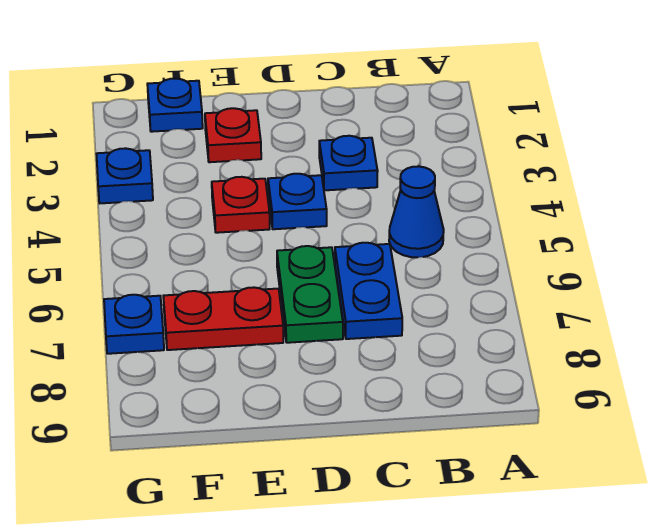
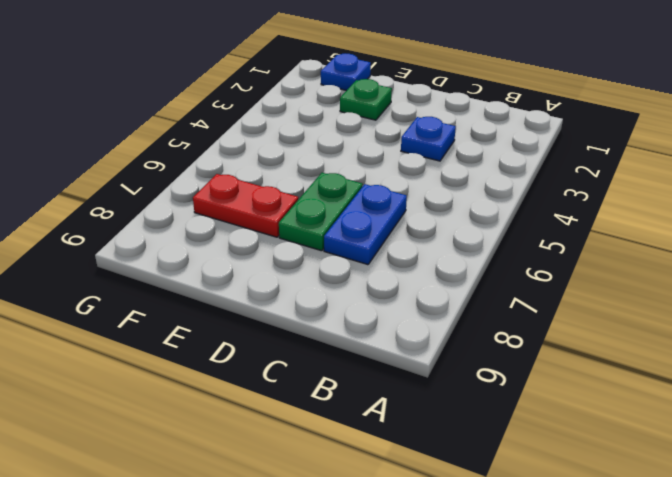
green 1x1 plate [340,79,392,120] -> red 1x1 plate [205,108,261,162]
none -> blue 1x1 cone [389,166,444,257]
none -> blue 1x1 plate [268,174,327,229]

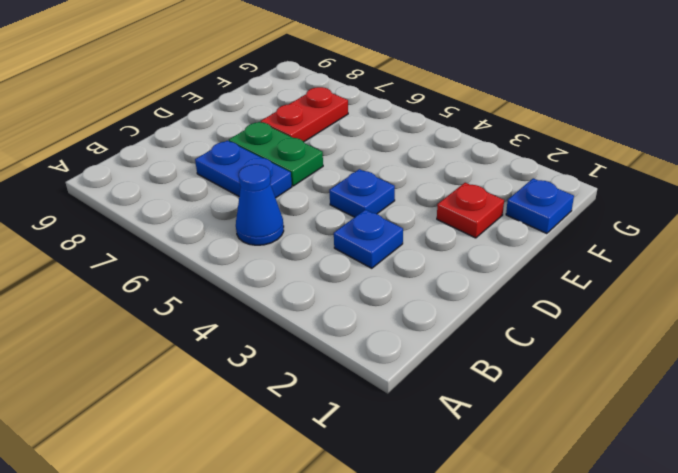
none -> red 1x1 plate [212,177,270,233]
none -> blue 1x1 plate [97,148,153,203]

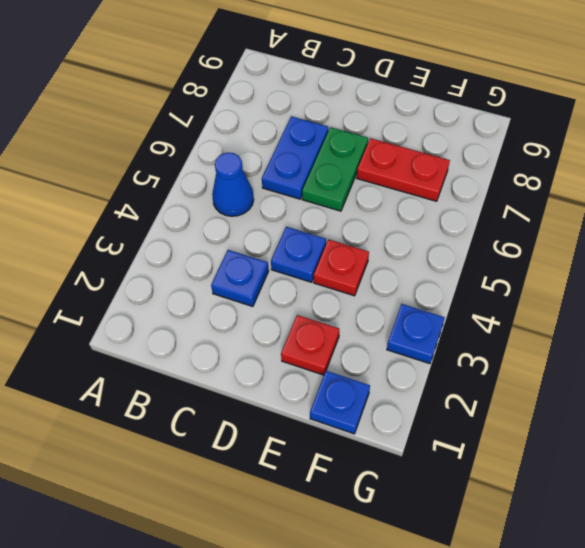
none -> blue 1x1 plate [104,295,164,354]

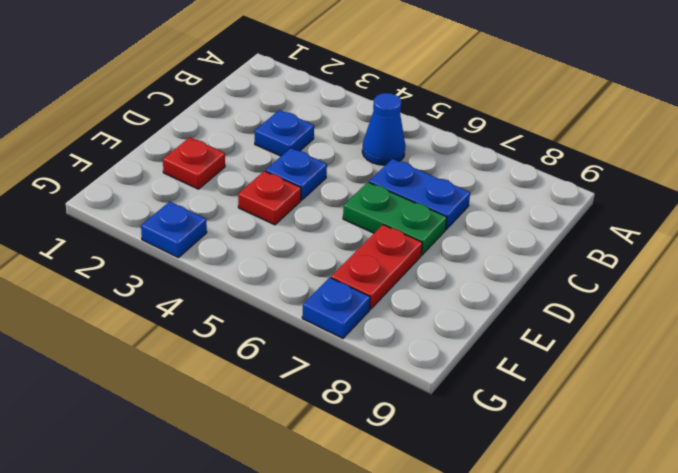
none -> blue 1x1 plate [147,79,203,132]

